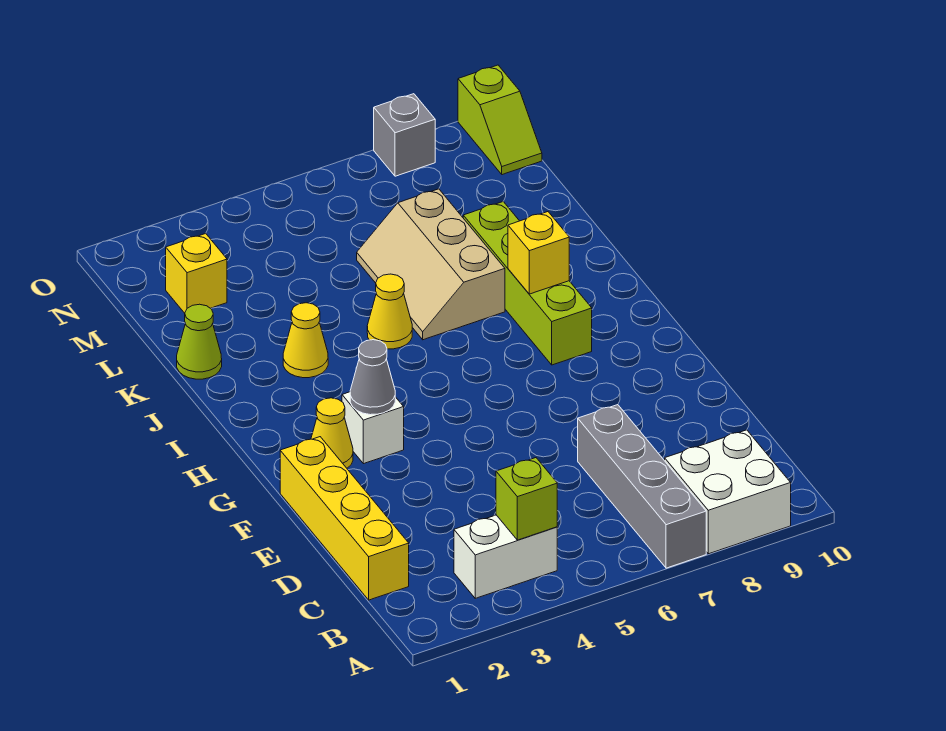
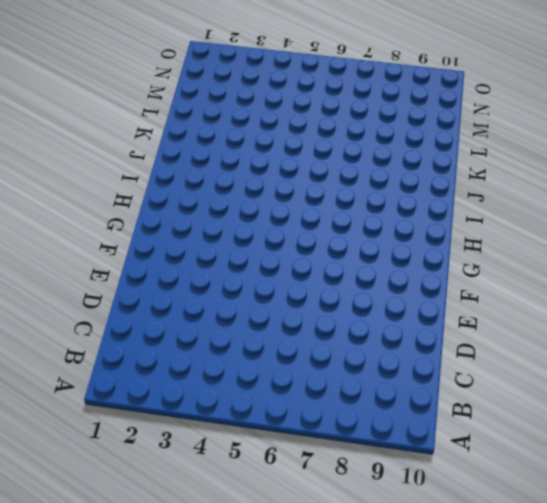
none -> grey 1x4 brick [578,405,706,568]
none -> white 2x2 brick [665,430,791,554]
none -> white 1x2 brick [454,515,557,598]

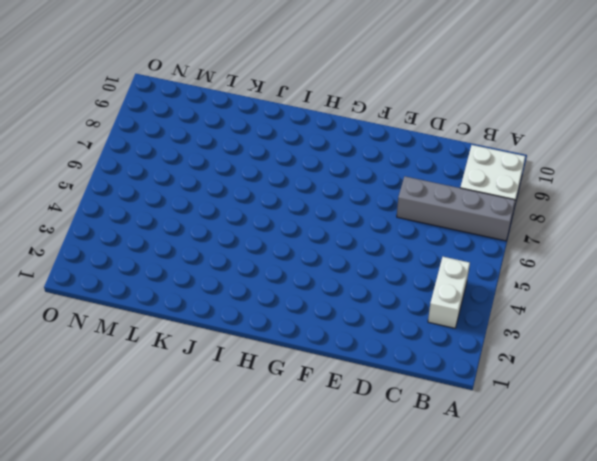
none -> yellow 1x4 brick [280,437,409,600]
none -> yellow 1x1 cone [311,398,353,468]
none -> white 1x1 brick [342,392,404,464]

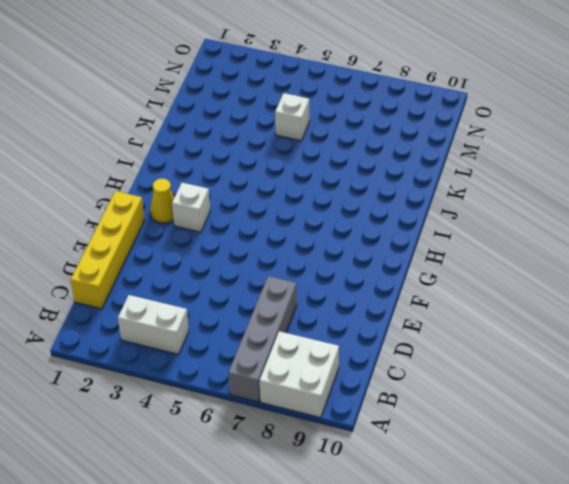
white 1x1 brick [275,93,309,141] -> none
none -> lime 1x4 brick [463,202,592,365]
none -> yellow 1x1 cone [283,303,328,378]
none -> yellow 1x1 cone [367,274,412,349]

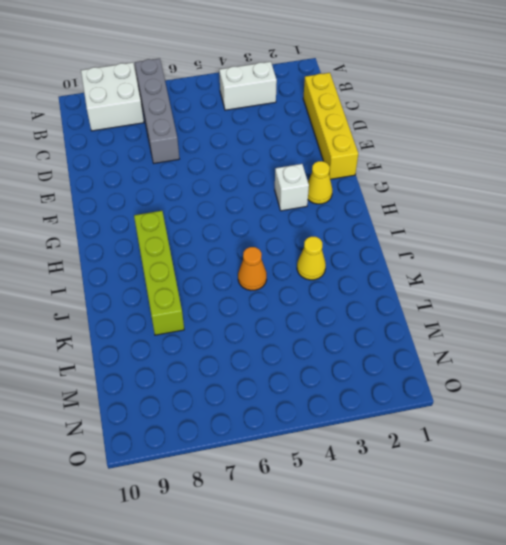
orange 1x1 cone [238,247,267,290] -> yellow 1x1 cone [367,274,412,349]
none -> tan 2x3 slope [357,189,505,340]
none -> lime 1x1 cone [177,304,222,379]
none -> yellow 1x1 brick [166,234,227,313]

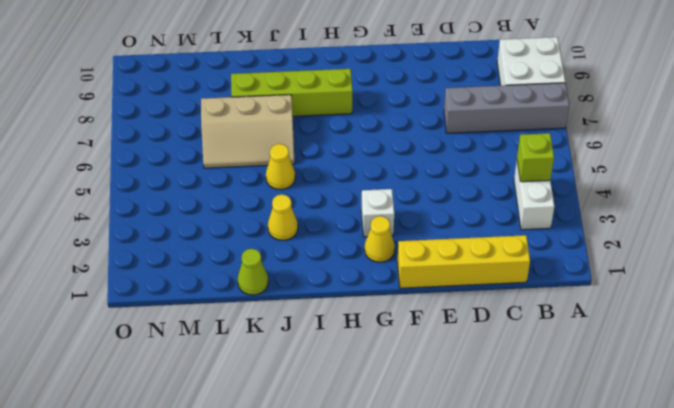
none -> yellow 1x1 brick [166,234,227,313]
none -> lime 1x2 slope [458,65,542,175]
none -> grey 1x1 brick [374,94,435,176]

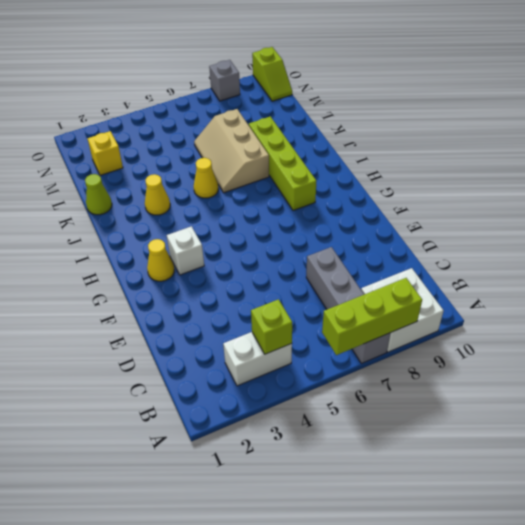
lime 1x3 brick [322,278,422,355] -> none
none -> yellow 1x4 brick [280,437,409,600]
none -> grey 1x1 cone [350,340,395,415]
none -> yellow 1x1 brick [508,212,569,294]

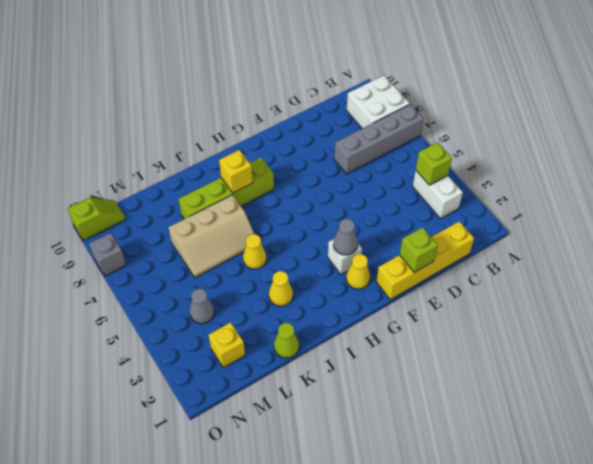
lime 1x1 brick [400,227,438,272] -> none
grey 1x1 cone [190,289,214,324] -> none

